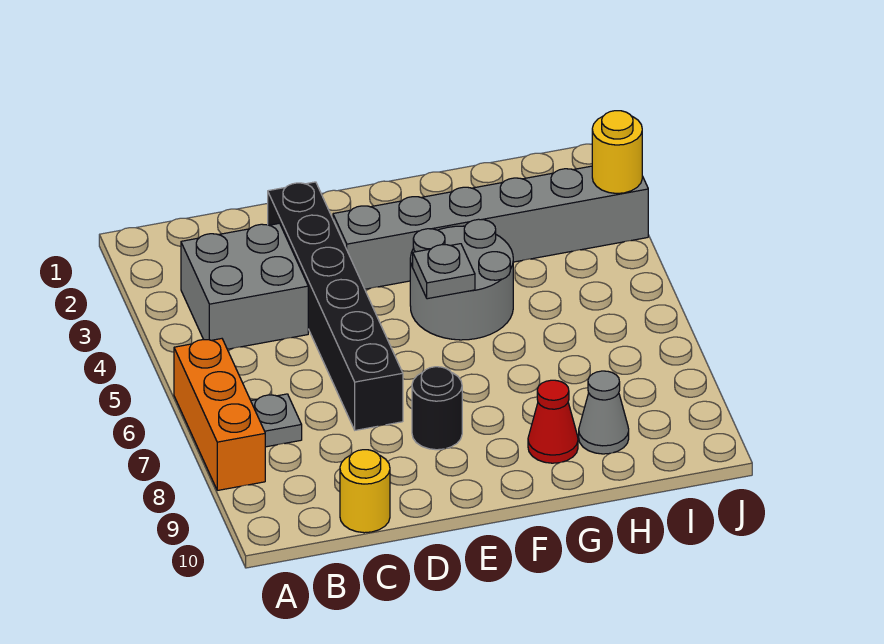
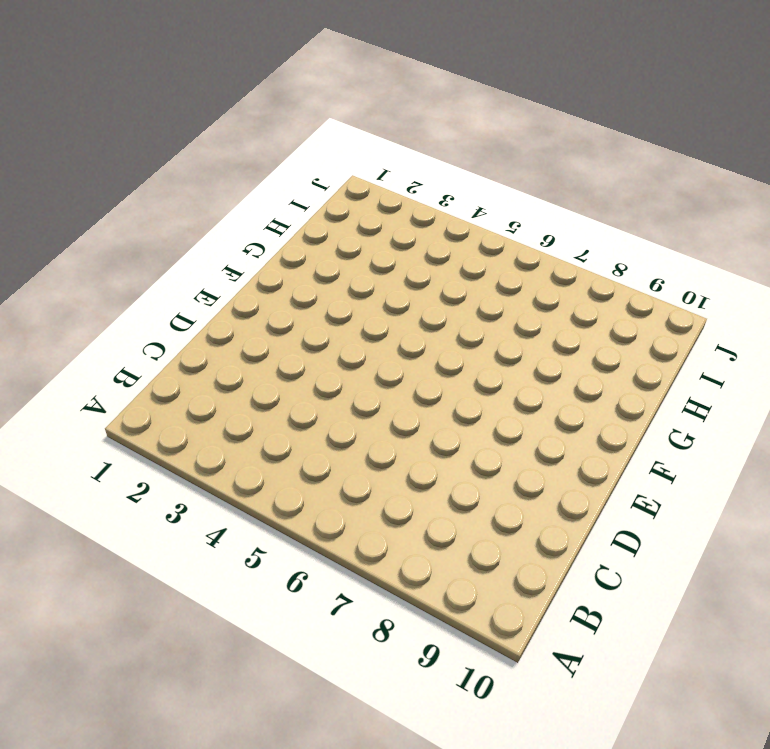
none -> orange 1x3 brick [174,339,265,490]
none -> grey 2x2 brick [181,223,308,349]
none -> grey 1x1 plate [251,394,302,447]

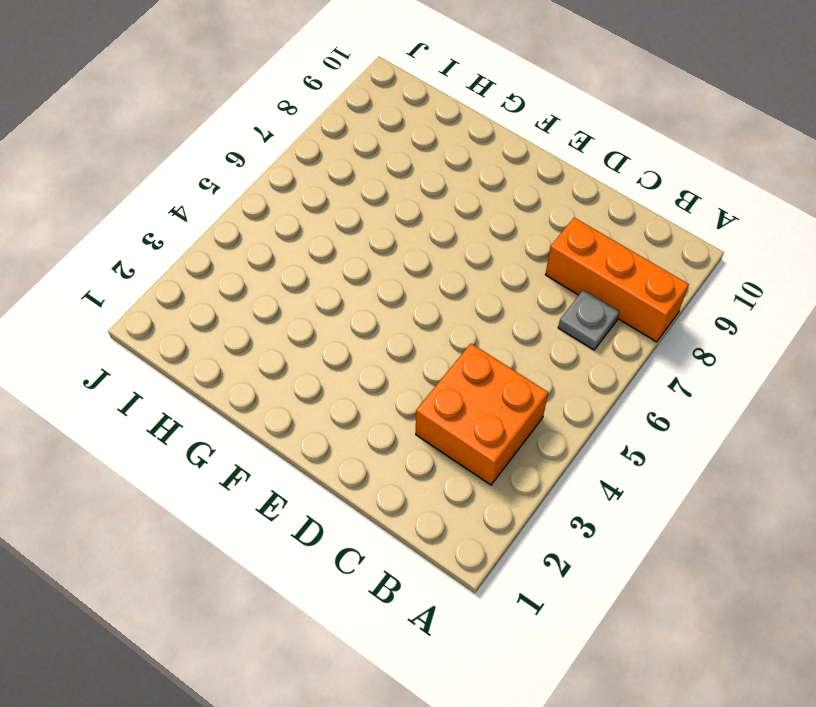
orange 1x3 brick [545,218,689,342] -> orange 1x3 brick turned to [174,339,265,490]
orange 2x2 brick [416,344,548,485] -> grey 2x2 brick [181,223,308,349]
none -> yellow 1x1 round brick [340,450,390,533]
none -> black 1x6 brick [268,182,403,430]
none -> grey 1x6 brick [333,166,648,289]

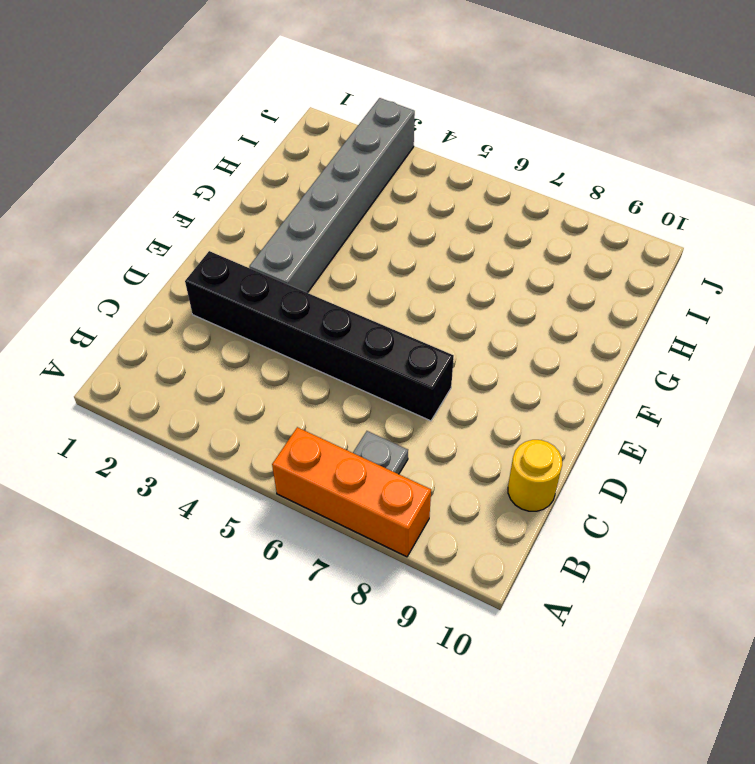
none -> grey 2x2 brick [181,223,308,349]
none -> black 1x1 round brick [412,367,462,450]
none -> grey 2x2 round brick [410,219,513,340]

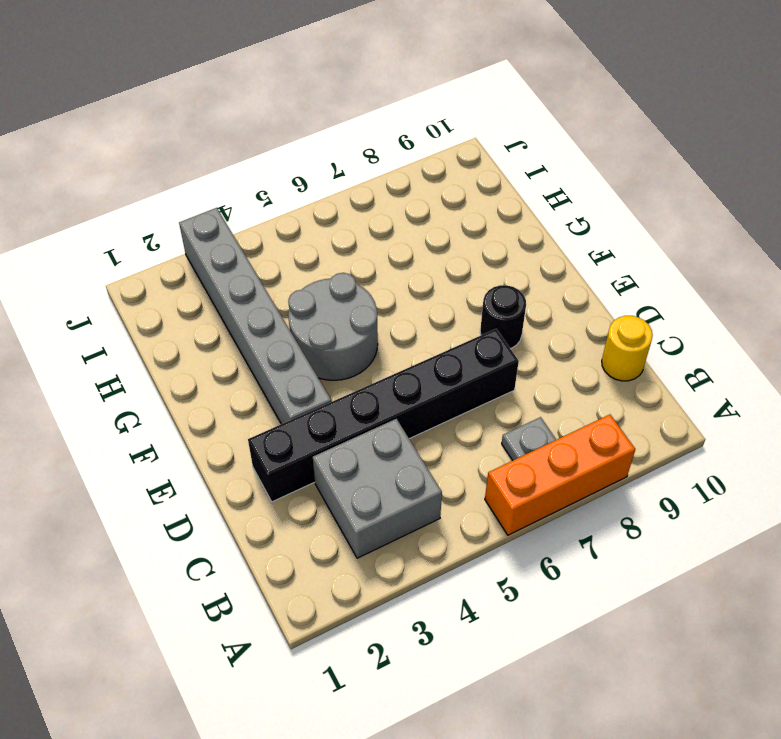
none -> red 1x1 cone [528,380,578,463]
none -> grey 1x1 cone [579,371,629,454]
none -> grey 1x1 plate [413,244,475,299]

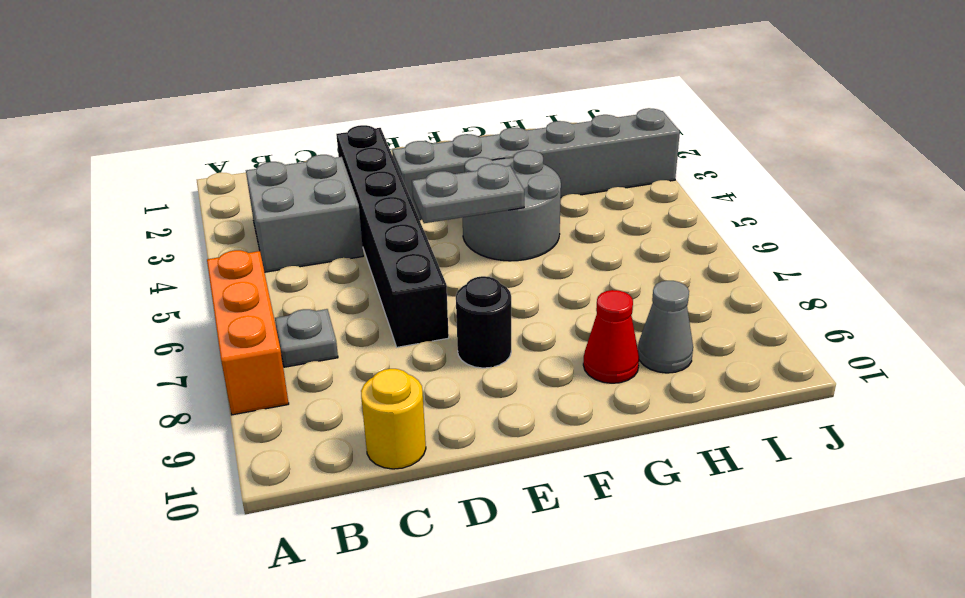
grey 1x2 plate [412,164,524,223] -> grey 1x1 plate [413,244,475,299]
none -> yellow 1x1 round brick [592,111,642,193]

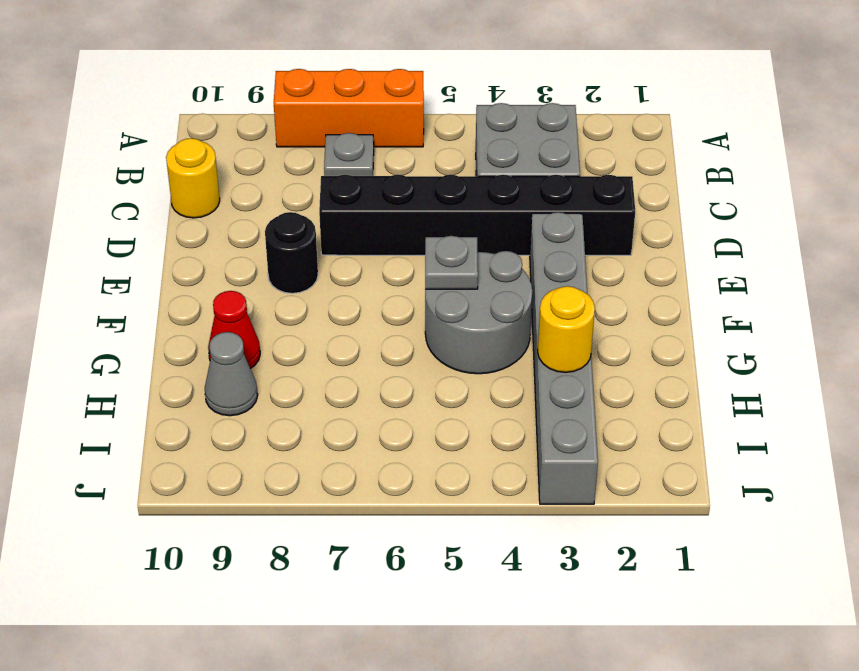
yellow 1x1 round brick [538,286,595,372] -> yellow 1x1 round brick moved to [592,111,642,193]

